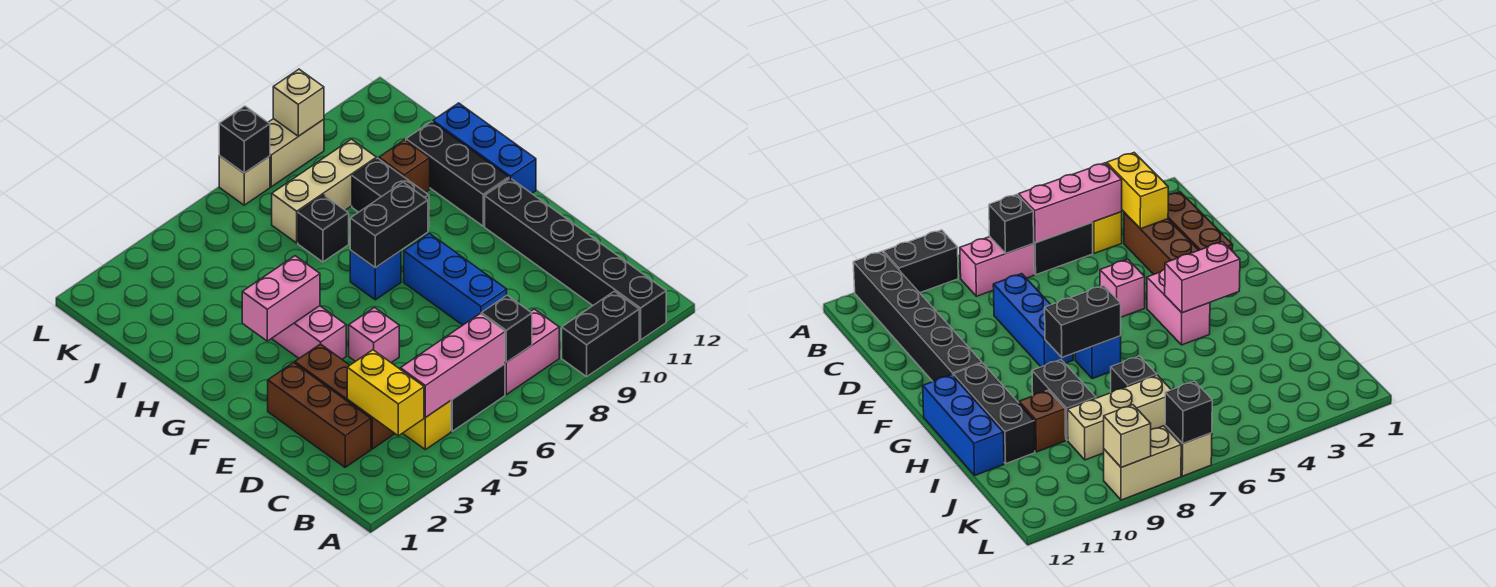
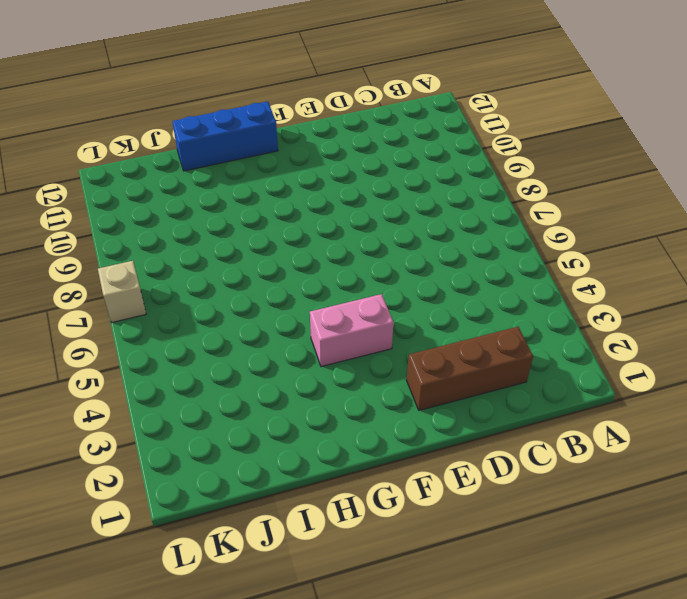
none -> black 1x2 brick [562,291,639,377]
none -> black 1x6 brick [485,178,666,340]
none -> yellow 1x1 brick [403,401,451,450]

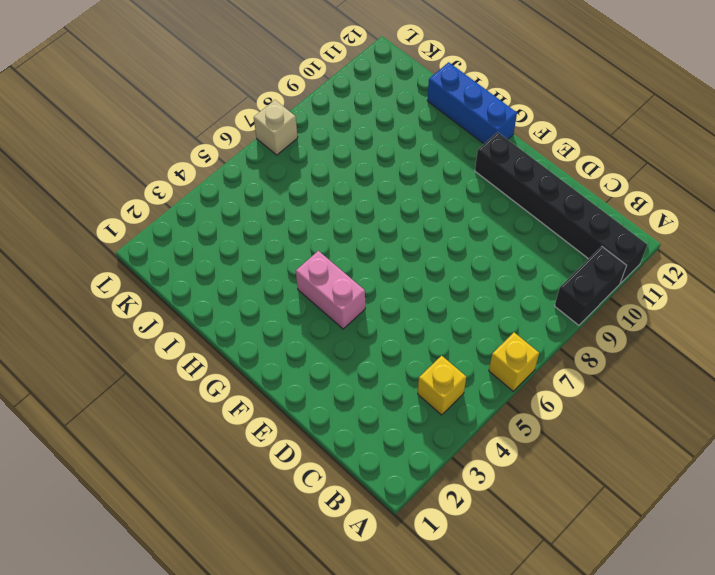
yellow 1x1 brick [489,333,539,391] -> none
none -> black 1x2 brick [451,364,505,431]
none -> pink 1x2 brick [505,309,559,394]
none -> brown 1x3 brick [268,363,371,467]

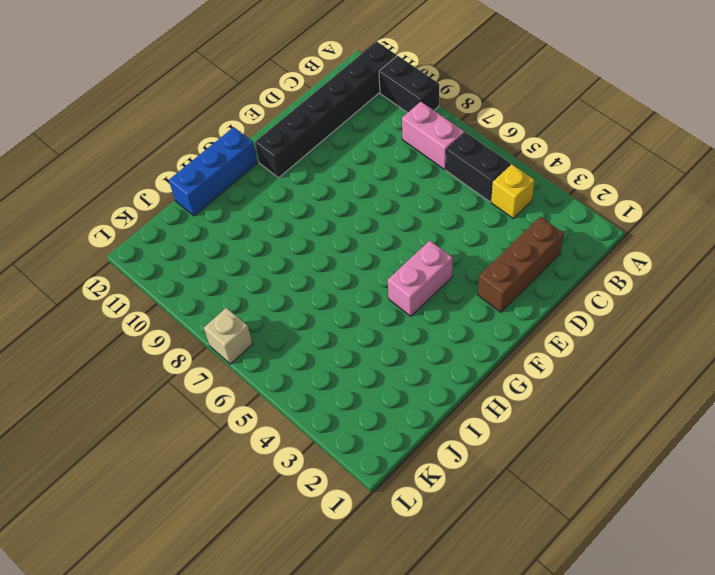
none -> brown 1x3 brick [295,344,395,449]
none -> blue 1x3 brick [404,233,507,325]
none -> pink 1x1 brick [349,307,399,363]

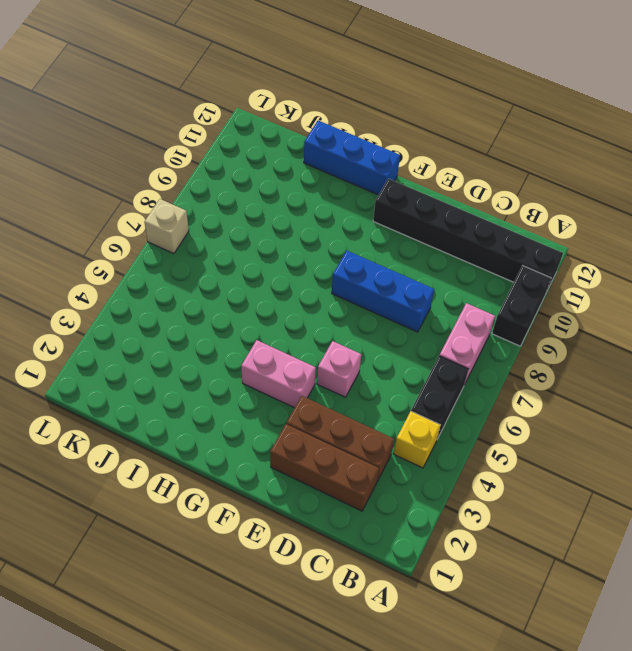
none -> blue 1x1 brick [350,250,401,300]
none -> black 1x3 brick [406,121,509,226]
none -> black 1x2 brick [352,158,429,227]

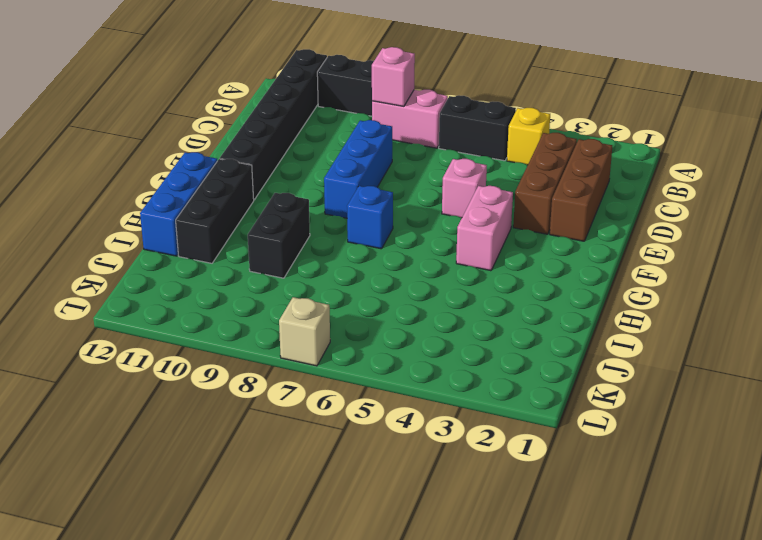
pink 1x1 brick [372,47,415,106] -> none
none -> black 1x1 brick [298,195,349,262]
none -> brown 1x1 brick [379,140,430,192]
none -> tan 1x3 brick [272,139,376,243]

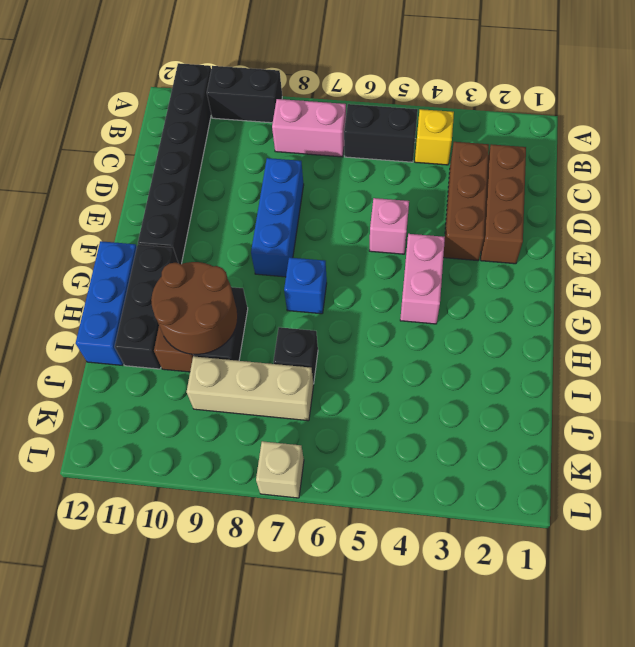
brown 2x2 round brick [151,262,238,355] -> none
none -> tan 1x2 brick [268,119,324,187]
none -> yellow 1x2 brick [347,350,424,436]
none -> pink 1x3 brick [400,314,505,418]

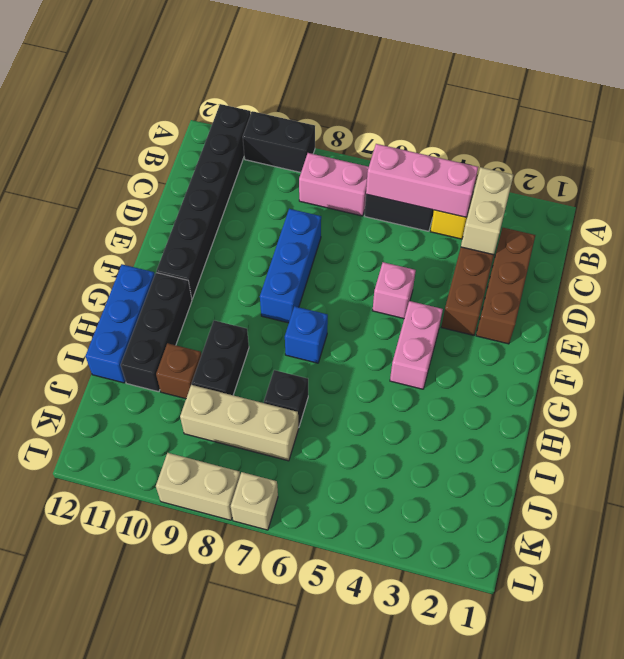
tan 1x2 brick [461,167,513,255] -> yellow 1x2 brick [347,350,424,436]
none -> black 1x1 brick [481,295,532,362]
none -> pink 1x2 brick [242,256,320,341]
none -> black 1x2 brick [350,182,428,268]

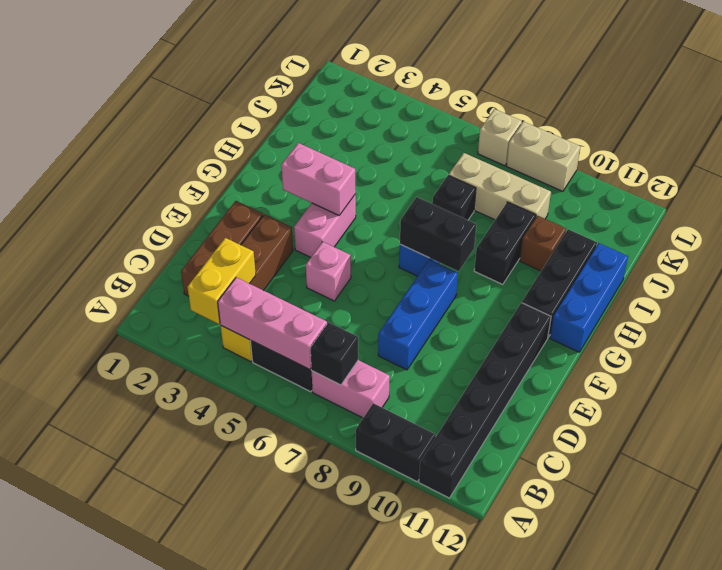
none -> black 1x1 brick [219,106,270,173]
none -> tan 1x1 brick [273,69,324,136]

